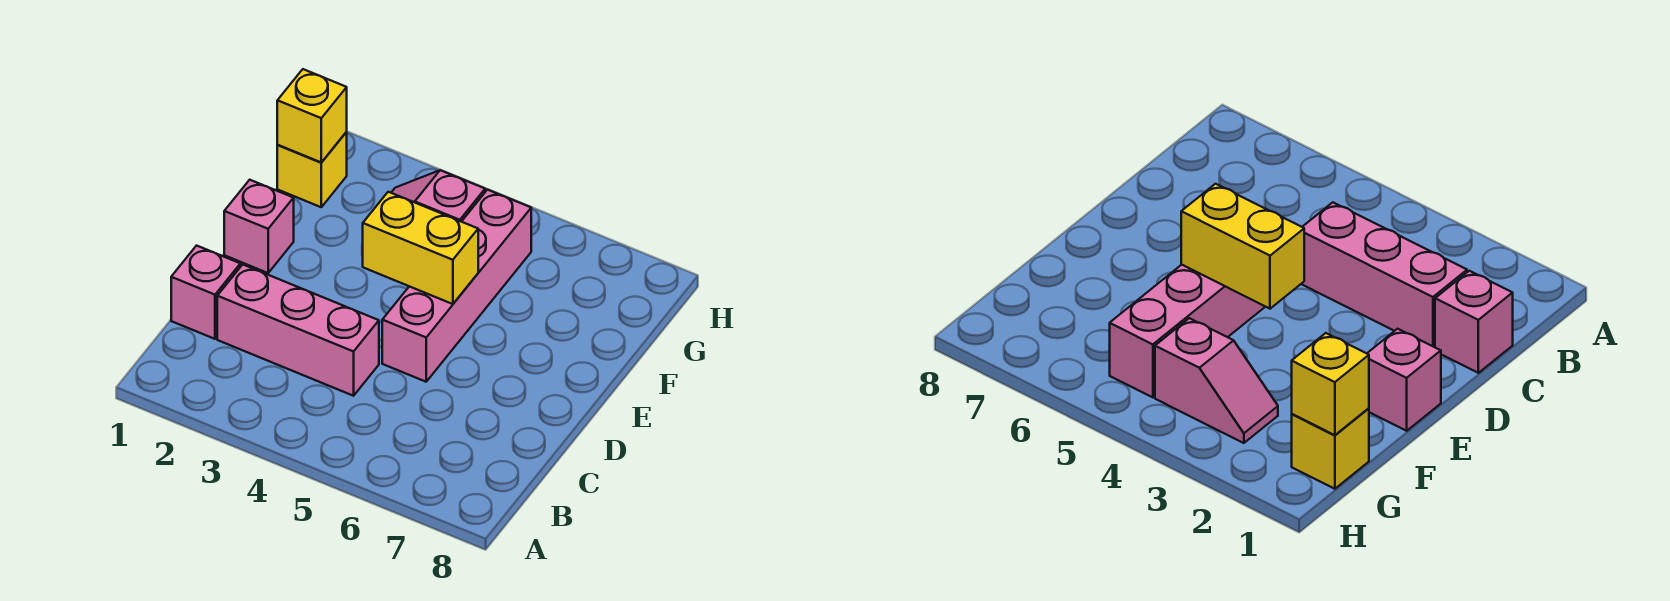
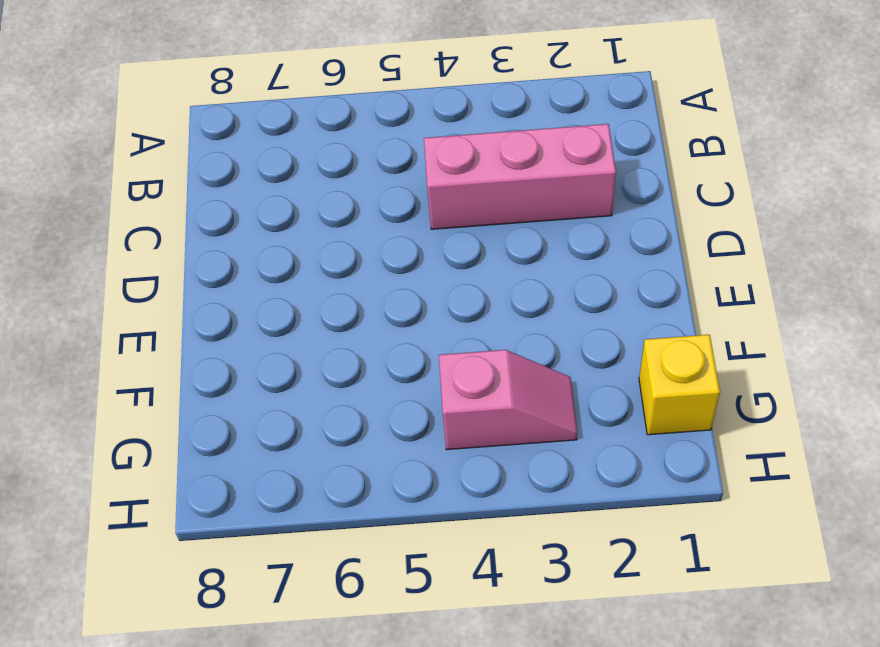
none -> pink 1x1 brick [171,246,240,339]
none -> pink 1x4 brick [382,190,531,382]

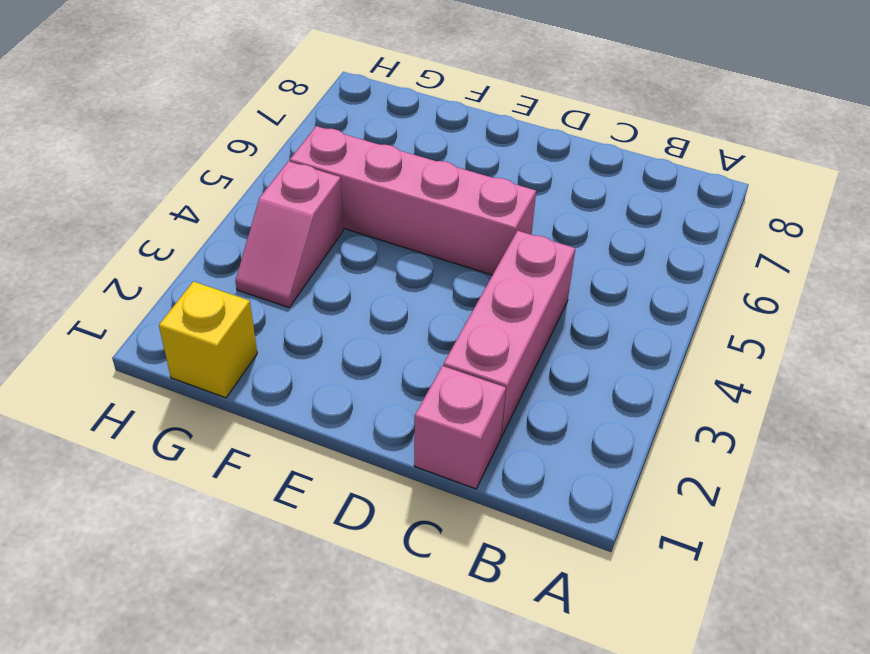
none -> pink 1x1 brick [224,180,294,273]
none -> yellow 1x2 brick [363,192,478,304]

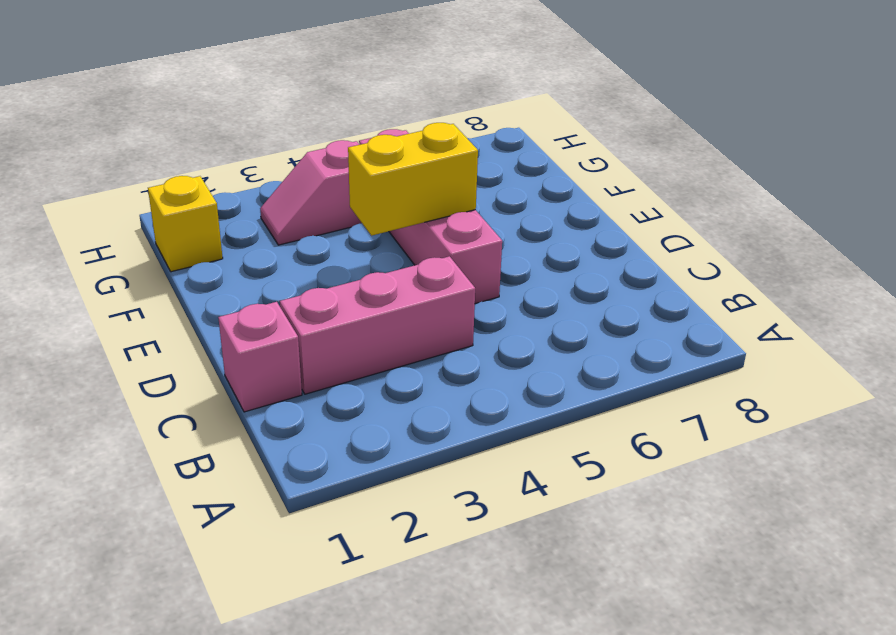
none -> pink 1x1 brick [224,180,294,273]
none -> yellow 1x1 brick [277,69,347,162]

